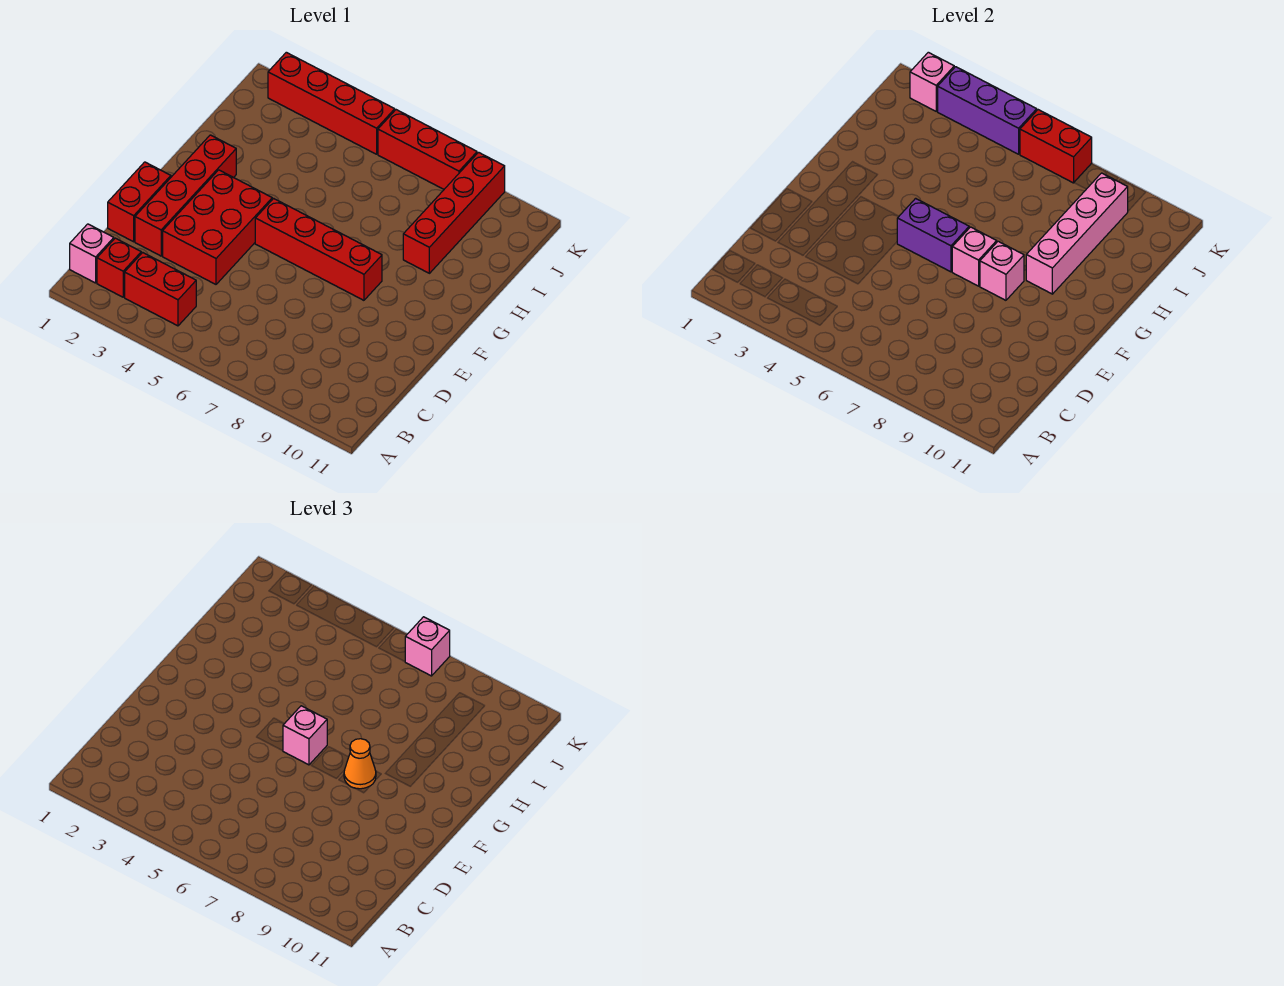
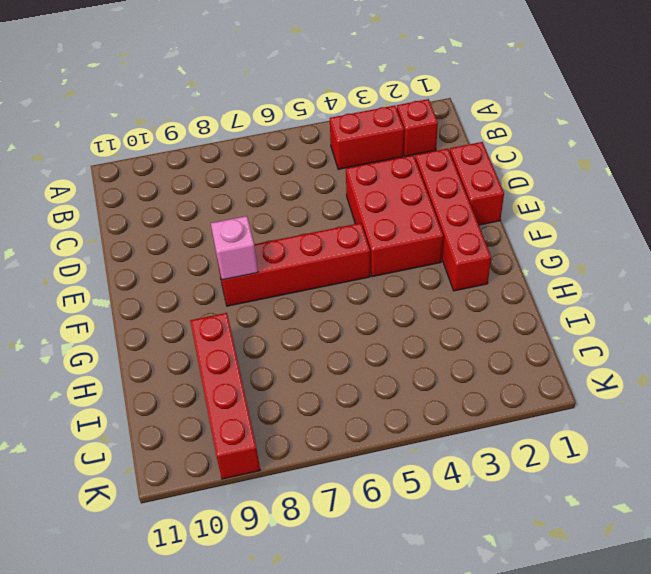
none -> pink 1x1 brick [70,224,114,283]
none -> red 1x4 brick [268,52,395,154]
none -> red 1x3 brick [378,110,477,189]

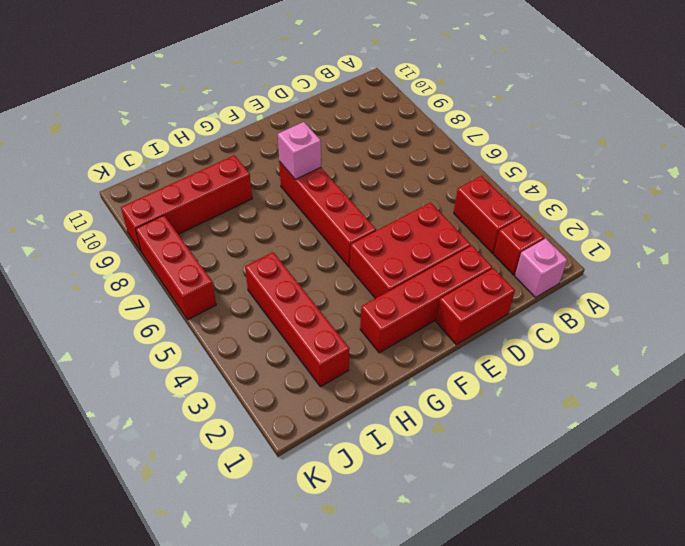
red 1x4 brick [245,252,350,387] -> red 1x4 brick moved to [268,52,395,154]
none -> purple 1x2 brick [897,198,969,272]
none -> pink 1x1 brick [952,227,997,286]
none -> pink 1x4 brick [1026,173,1128,294]

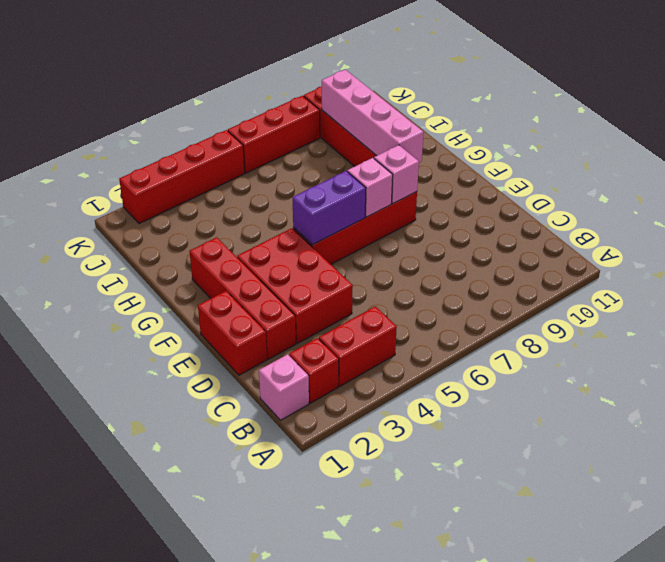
none -> pink 1x1 brick [910,52,954,111]
none -> purple 1x3 brick [938,67,1037,154]
none -> red 1x2 brick [1020,110,1092,183]

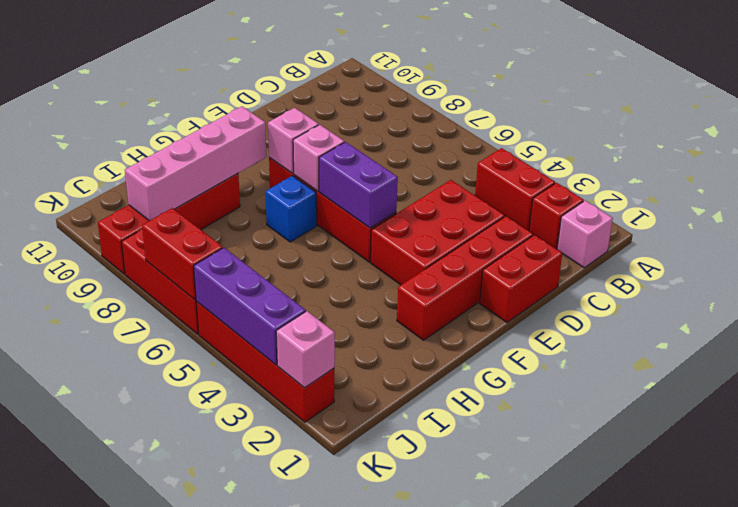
blue 1x1 brick [266,176,317,242] -> none
none -> pink 1x1 brick [283,706,327,765]
none -> orange 1x1 cone [344,739,376,789]
none -> pink 1x1 brick [405,617,450,676]

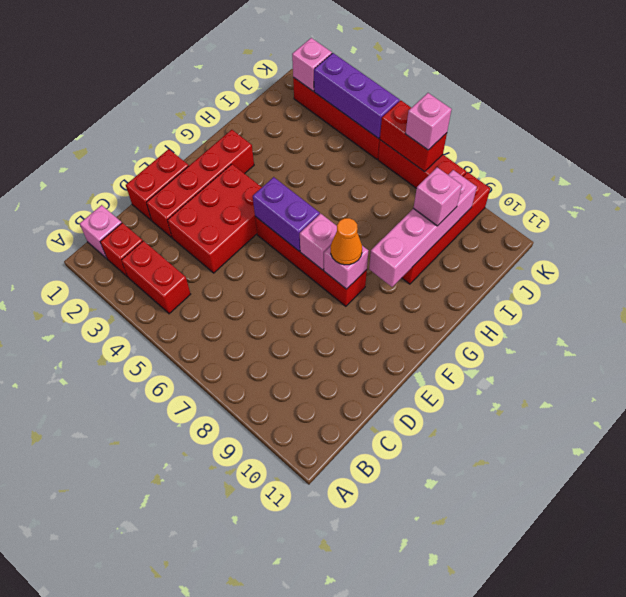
pink 1x1 brick [414,167,462,226] -> pink 1x1 brick moved to [283,706,327,765]

